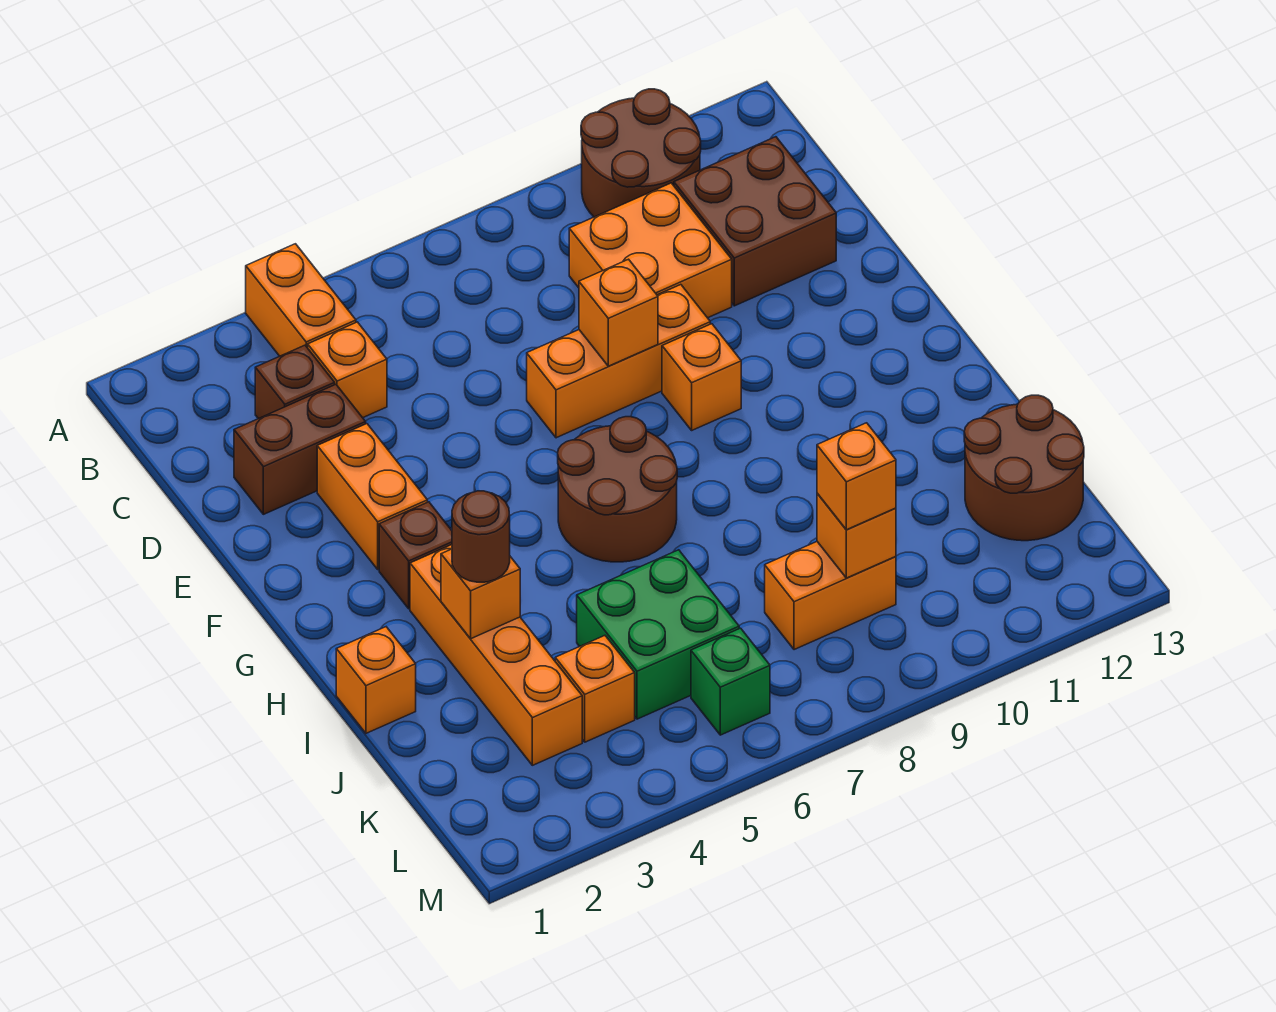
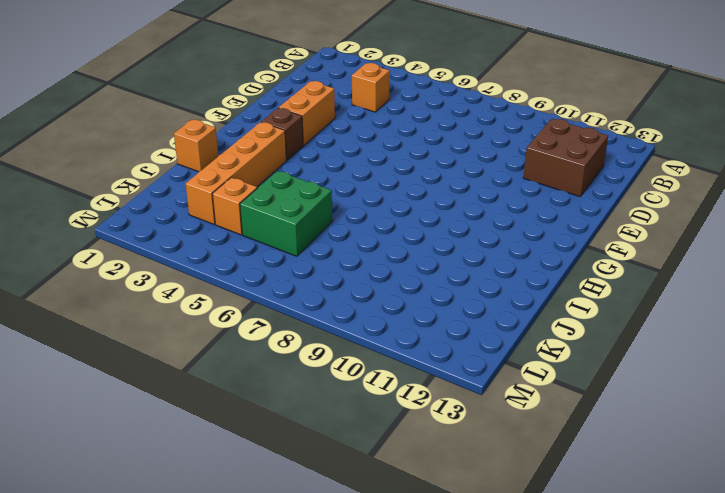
none -> orange 1x2 brick [246,244,356,356]
none -> brown 2x2 round brick [581,89,701,217]
none -> brown 1x1 brick [255,345,335,419]

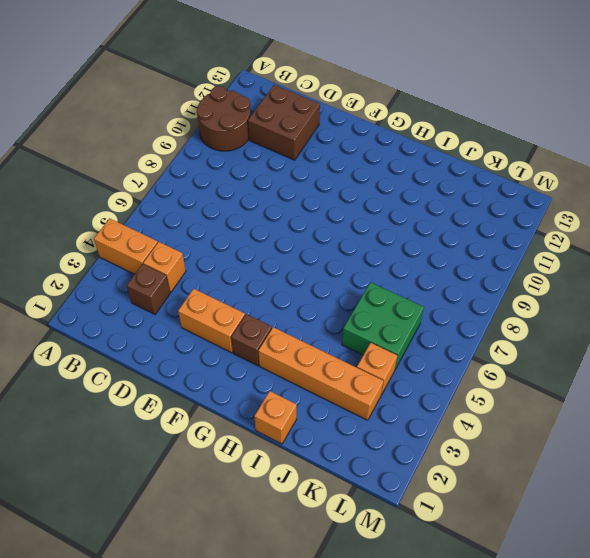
none -> orange 2x2 brick [569,183,732,318]
none -> brown 1x2 brick [234,385,366,514]
none -> orange 1x3 brick [527,285,710,438]

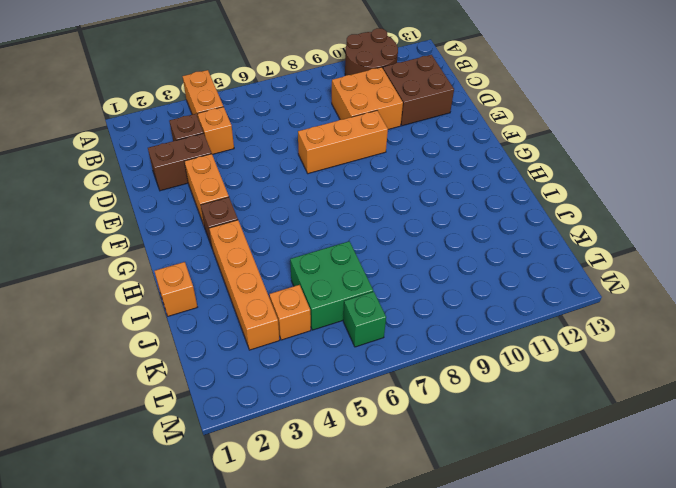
none -> orange 1x1 brick [662,324,741,430]
none -> brown 2x2 round brick [558,417,677,562]
none -> brown 2x2 round brick [964,395,1084,541]

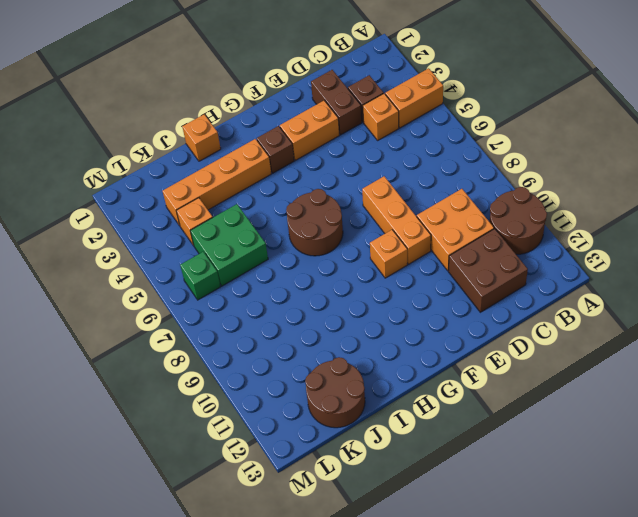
none -> orange 1x2 brick [765,542,896,650]
none -> orange 1x1 brick [579,259,658,366]
none -> orange 1x1 brick [441,549,520,639]

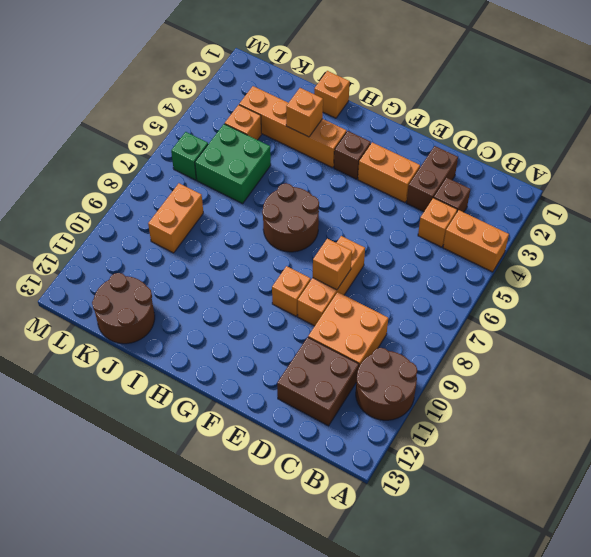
none -> orange 1x1 brick [817,493,896,578]
none -> brown 1x1 round brick [452,491,510,582]
none -> orange 1x1 brick [817,423,896,530]

